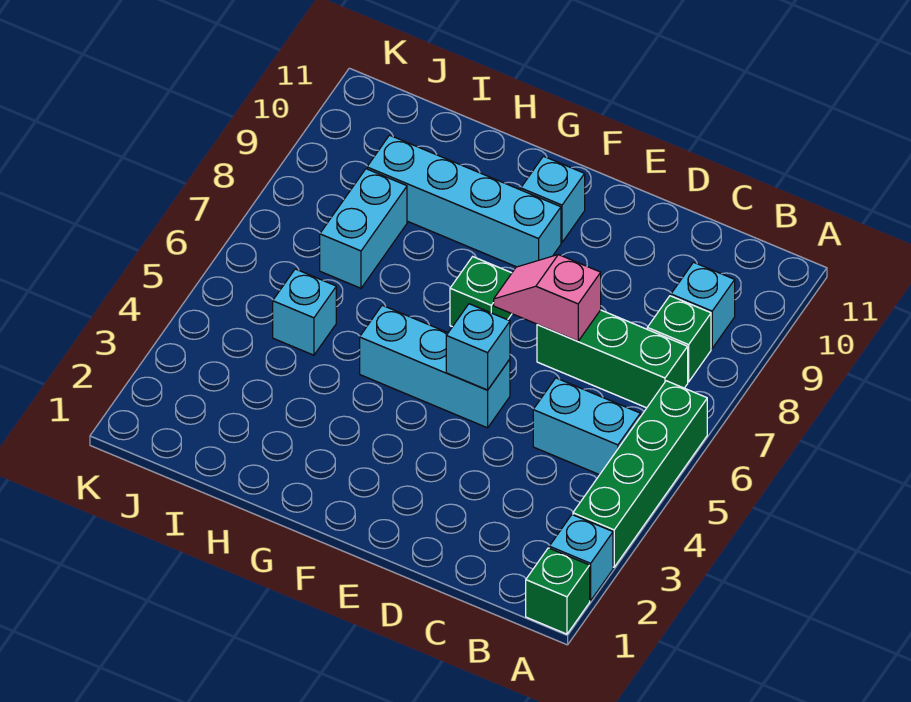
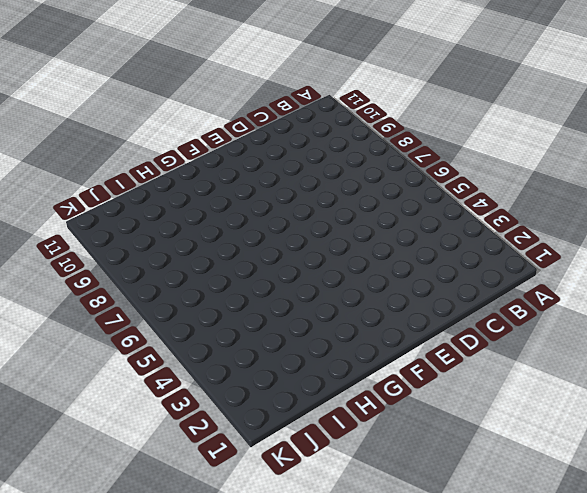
none -> green 1x1 brick [526,548,590,634]
none -> cyan 1x1 brick [549,515,613,601]
none -> green 1x4 brick [573,381,707,567]

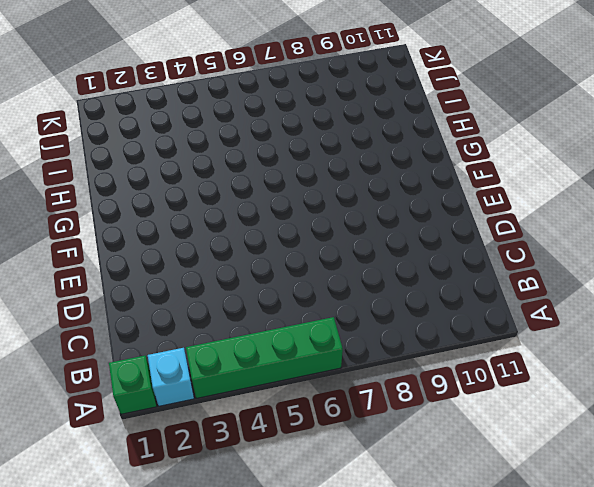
none -> cyan 1x2 brick [533,378,640,475]
none -> green 1x3 brick [537,310,688,408]
none -> green 1x1 brick [647,296,711,382]

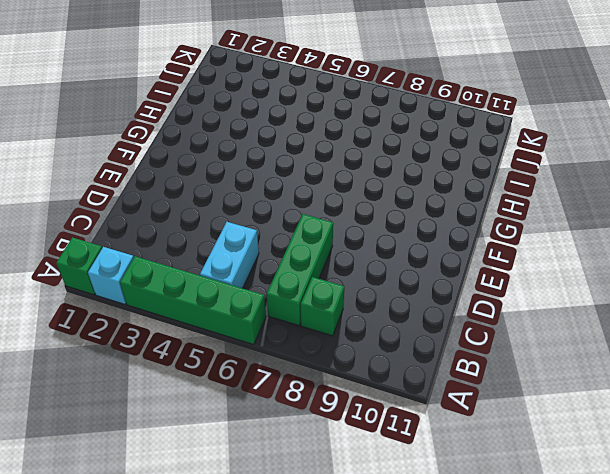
none -> cyan 1x1 brick [671,262,735,348]
none -> cyan 1x3 brick [360,305,510,428]
none -> green 1x1 brick [450,257,512,327]

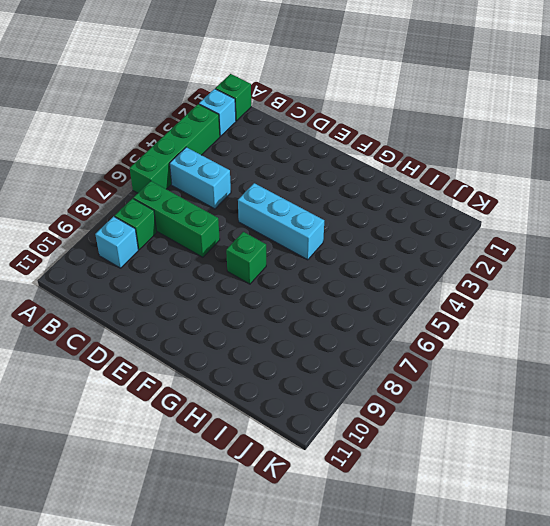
none -> cyan 1x4 brick [367,135,561,267]
none -> cyan 1x1 brick [521,156,585,242]
none -> cyan 1x1 brick [273,269,336,355]

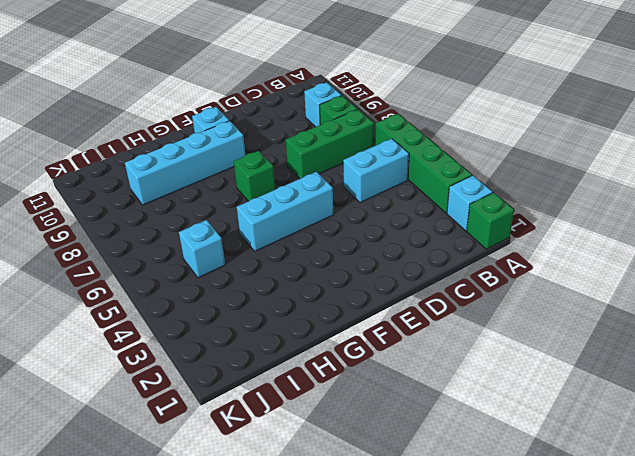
none -> cyan 1x2 brick [320,169,407,288]
none -> pink 1x2 slope [494,255,601,341]
none -> cyan 1x1 brick [446,304,510,390]

